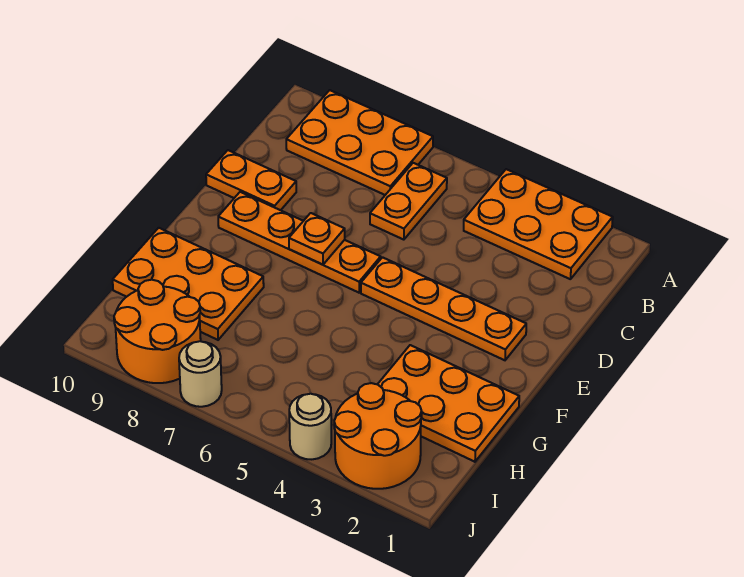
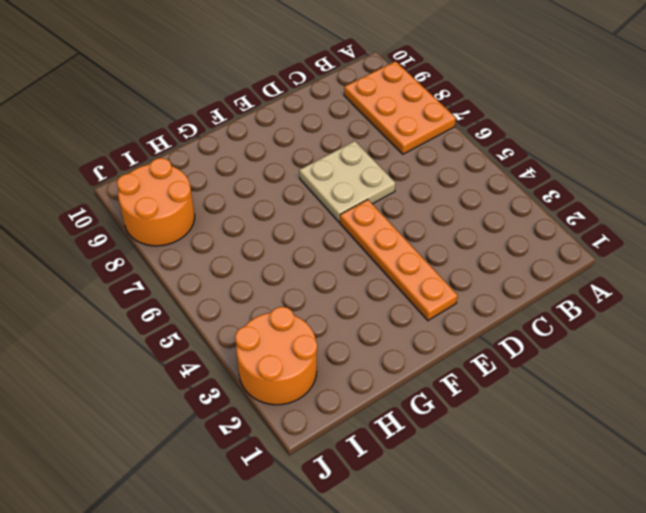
tan 2x2 plate [299,141,395,222] -> orange 1x4 plate [218,192,381,293]
none -> orange 2x3 plate [464,169,613,279]
none -> orange 1x2 plate [370,163,447,240]
none -> orange 1x2 plate [206,150,296,210]

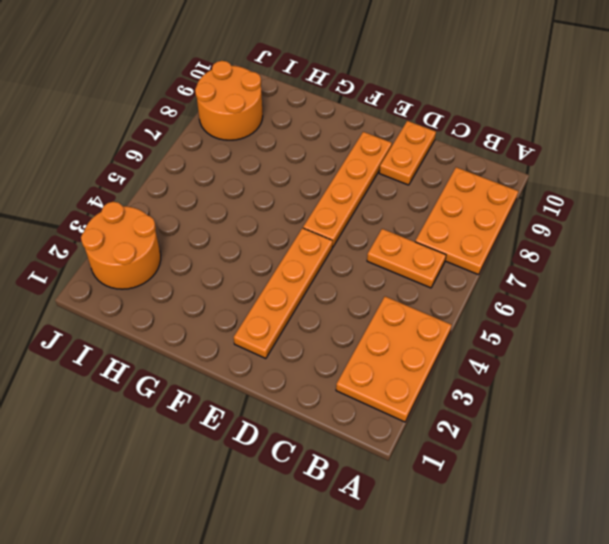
none -> orange 2x3 plate [378,345,519,462]
none -> orange 2x3 plate [113,228,264,340]
none -> tan 1x1 round brick [289,394,331,459]

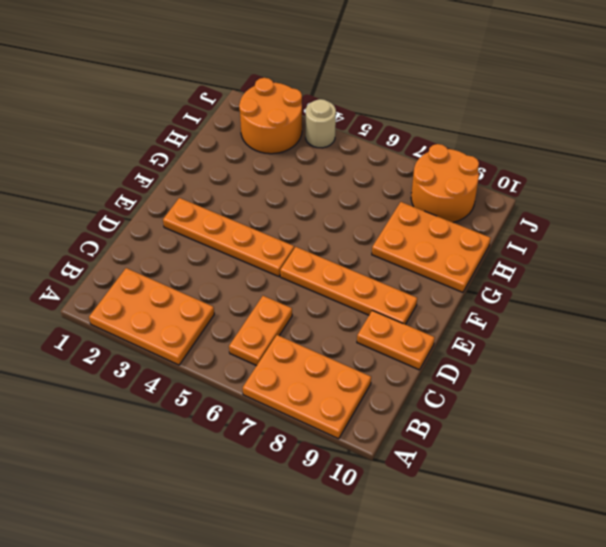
none -> orange 2x3 plate [378,345,519,462]
none -> tan 1x1 round brick [179,341,222,407]
none -> orange 1x1 plate [289,213,345,265]

